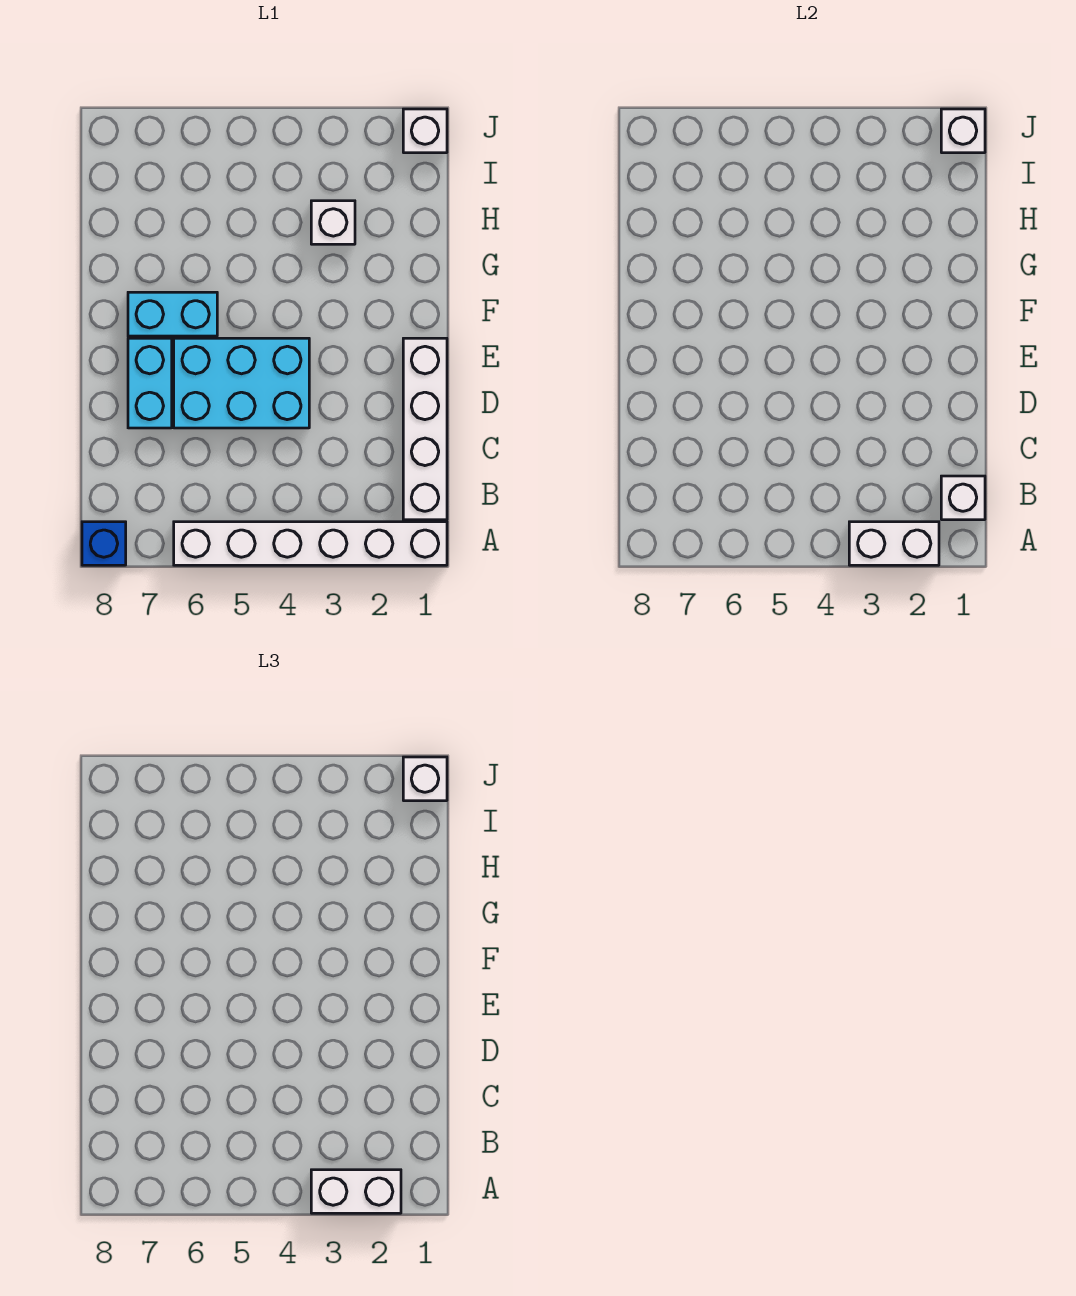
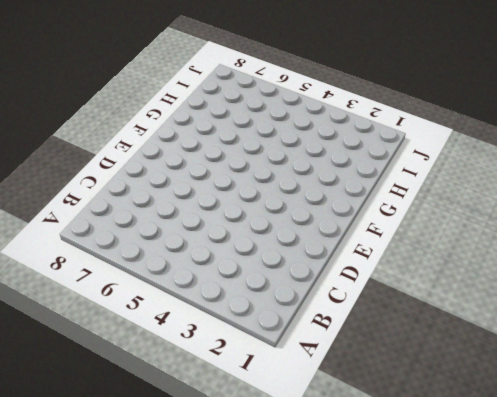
none -> white 1x6 brick [174,522,447,565]
none -> blue 1x1 brick [82,522,126,565]
none -> white 1x4 brick [403,338,447,520]

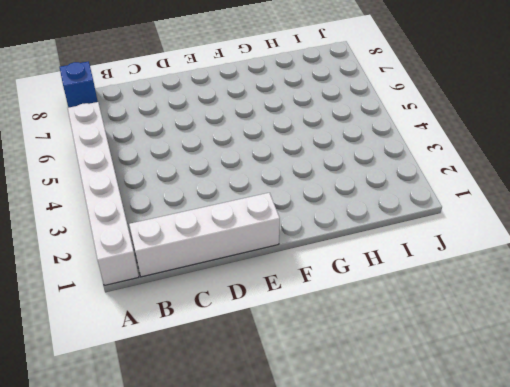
none -> cyan 2x3 brick [174,338,309,428]
none -> cyan 1x2 brick [128,338,172,428]
none -> cyan 1x2 brick [128,292,217,336]

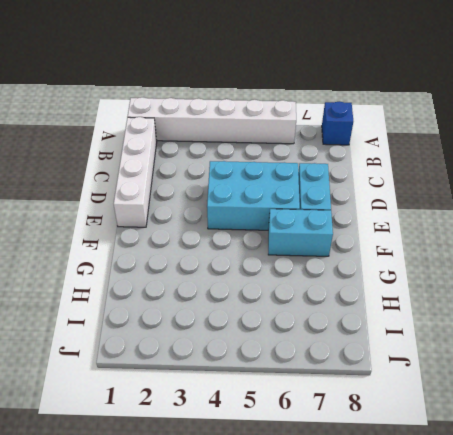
none -> white 1x1 brick [311,201,355,244]
none -> white 1x1 brick [403,109,447,153]
none -> white 1x2 brick [849,522,939,565]

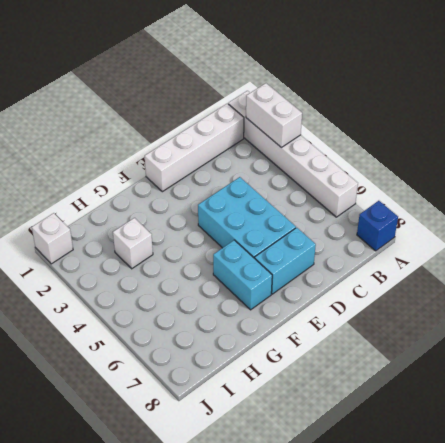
none -> white 1x1 brick [941,476,985,520]
none -> white 1x1 brick [941,109,985,153]
none -> white 1x2 brick [311,1170,401,1213]

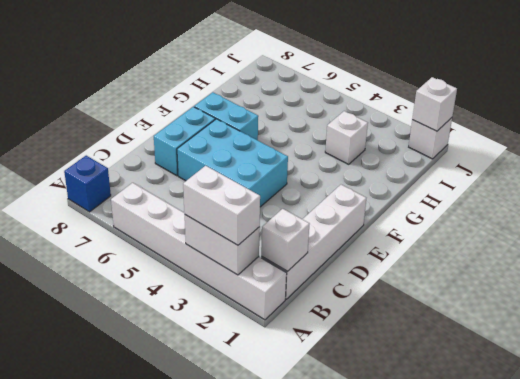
none -> white 1x1 brick [403,757,447,801]

